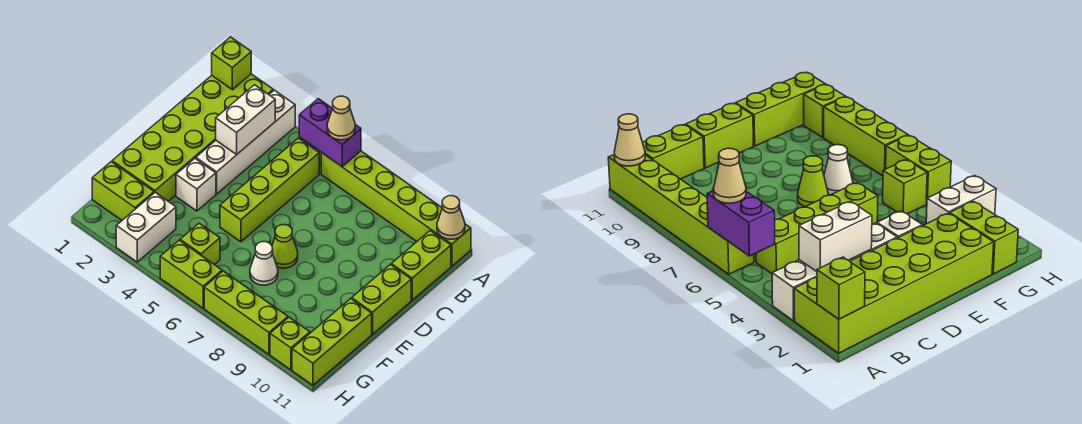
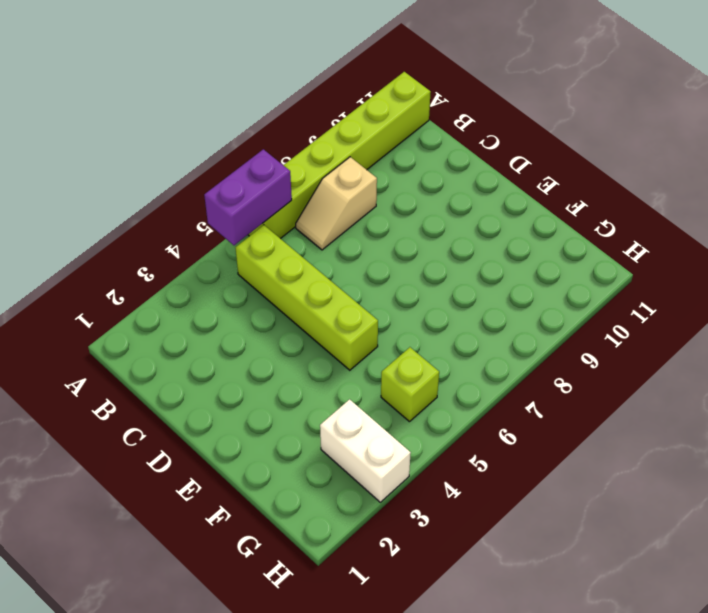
tan 1x2 slope [296,157,377,250] -> none
none -> lime 2x6 brick [112,74,273,201]
none -> white 1x4 brick [196,90,295,194]
none -> lime 1x2 brick [391,231,451,300]

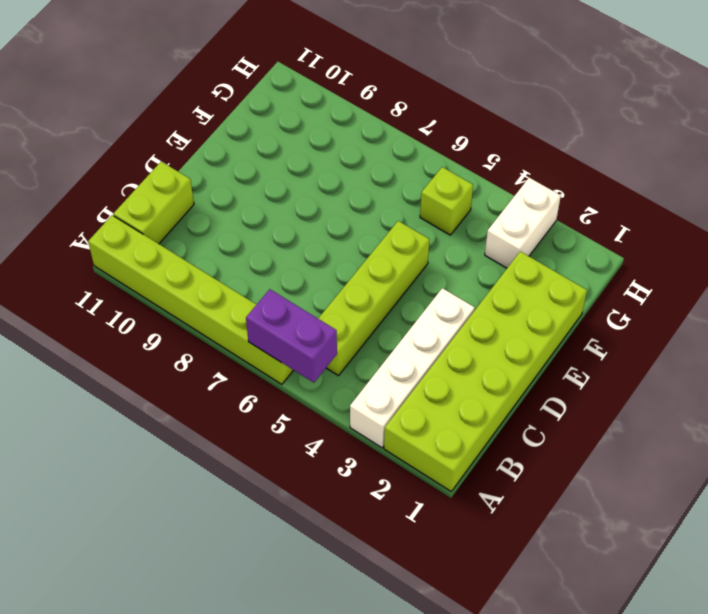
none -> lime 1x2 brick [352,265,411,334]
none -> white 1x1 brick [176,159,216,211]
none -> lime 1x1 cone [272,225,298,268]

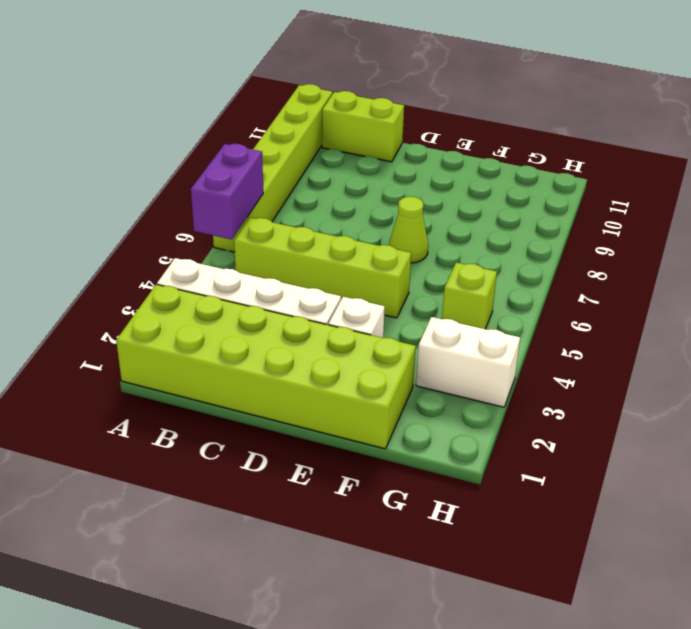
none -> lime 1x2 brick [352,265,411,334]
none -> white 1x1 cone [250,242,278,285]
none -> lime 1x3 brick [292,299,372,385]

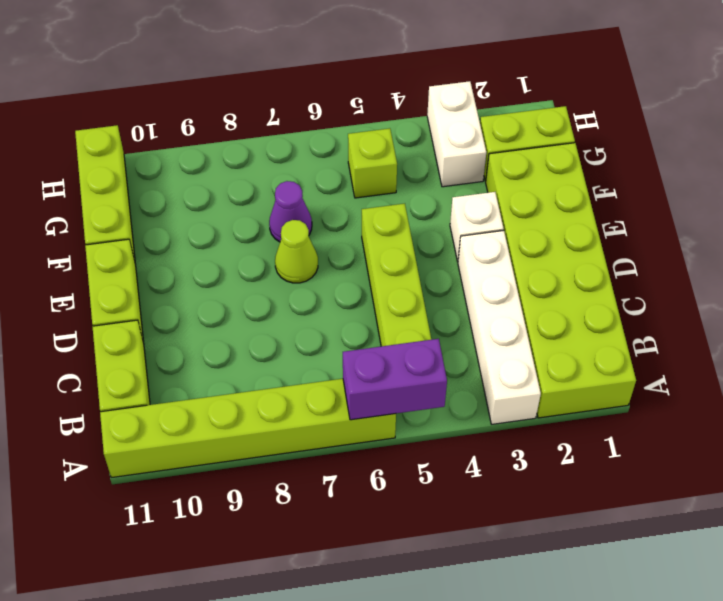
purple 1x1 cone [269,181,312,242] -> white 1x1 cone [250,242,278,285]
none -> lime 1x2 brick [160,240,222,308]
none -> lime 1x3 brick [204,271,288,354]
none -> lime 1x1 brick [270,317,310,370]

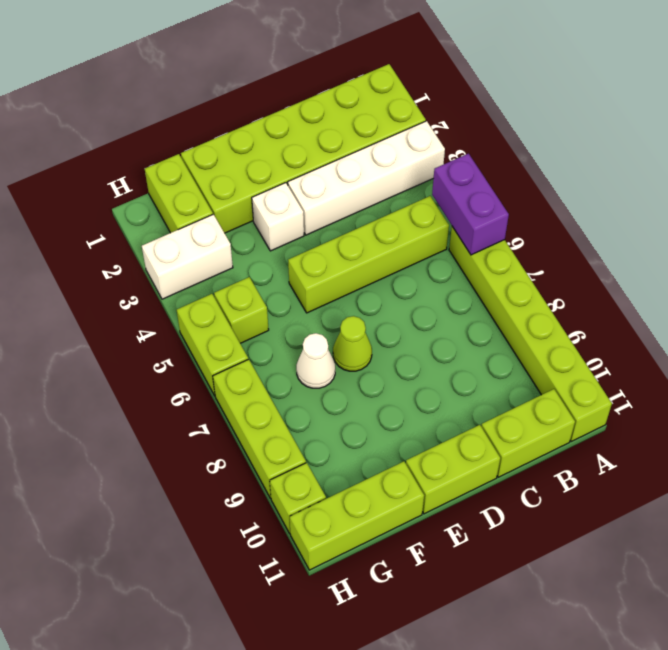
none -> lime 1x1 brick [212,37,251,90]
none -> tan 1x1 cone [437,196,465,239]
none -> white 1x2 brick [216,85,275,154]

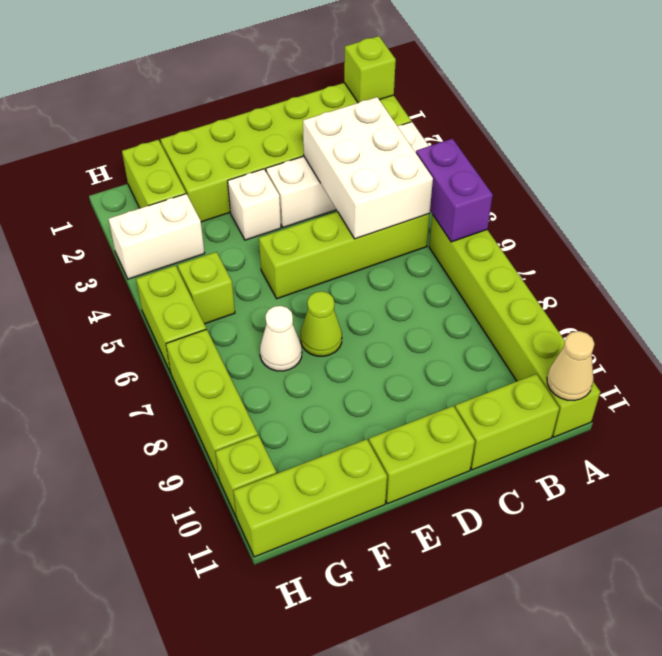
white 2x3 brick [303,97,433,239] -> white 1x2 brick [216,85,275,154]
none -> tan 1x1 cone [327,96,355,140]

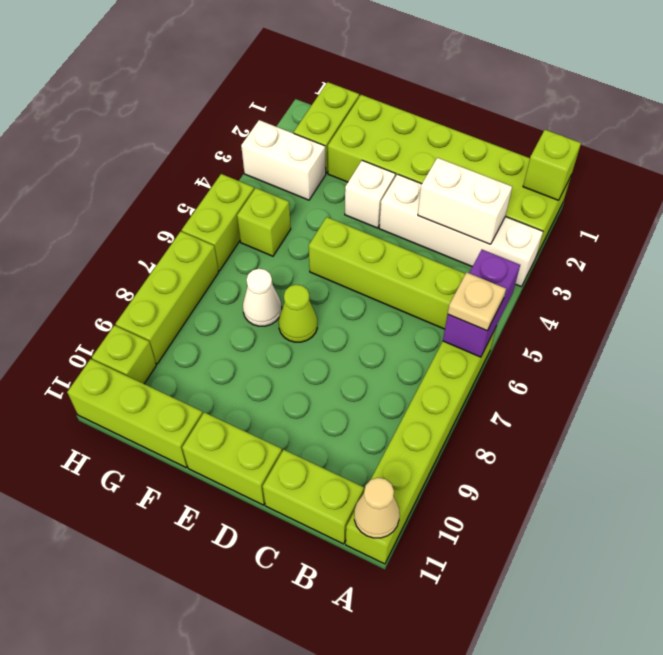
tan 1x1 plate [448,272,506,331] -> tan 1x1 cone [327,96,355,140]

